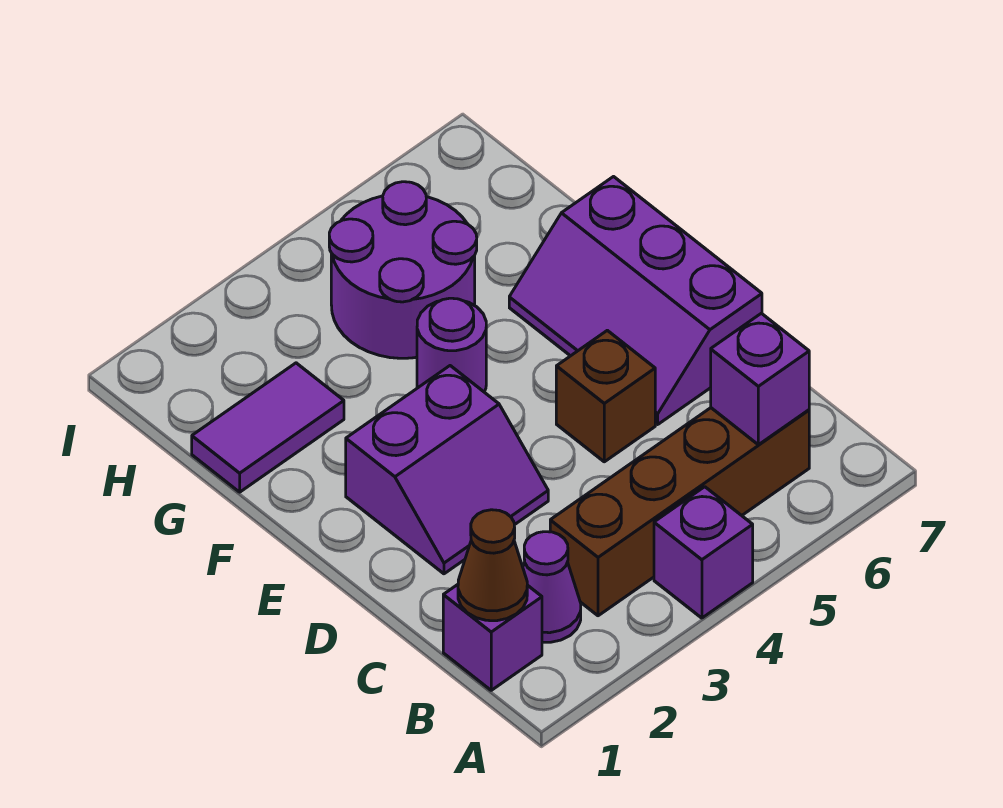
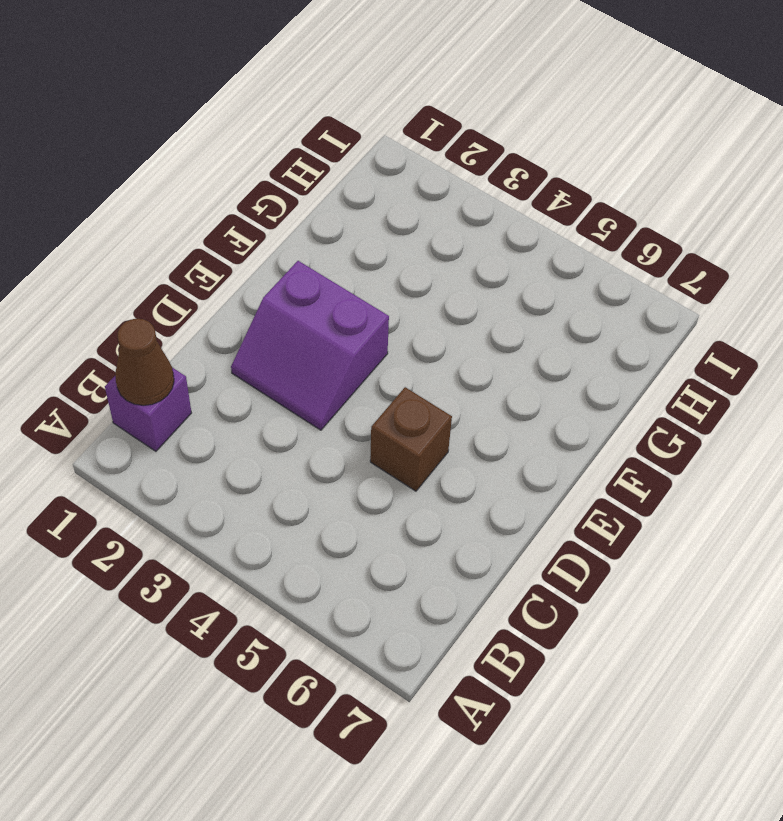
none -> purple 1x1 brick [654,487,753,618]
none -> purple 1x1 cone [523,532,581,642]
none -> brown 1x4 brick [550,408,809,616]

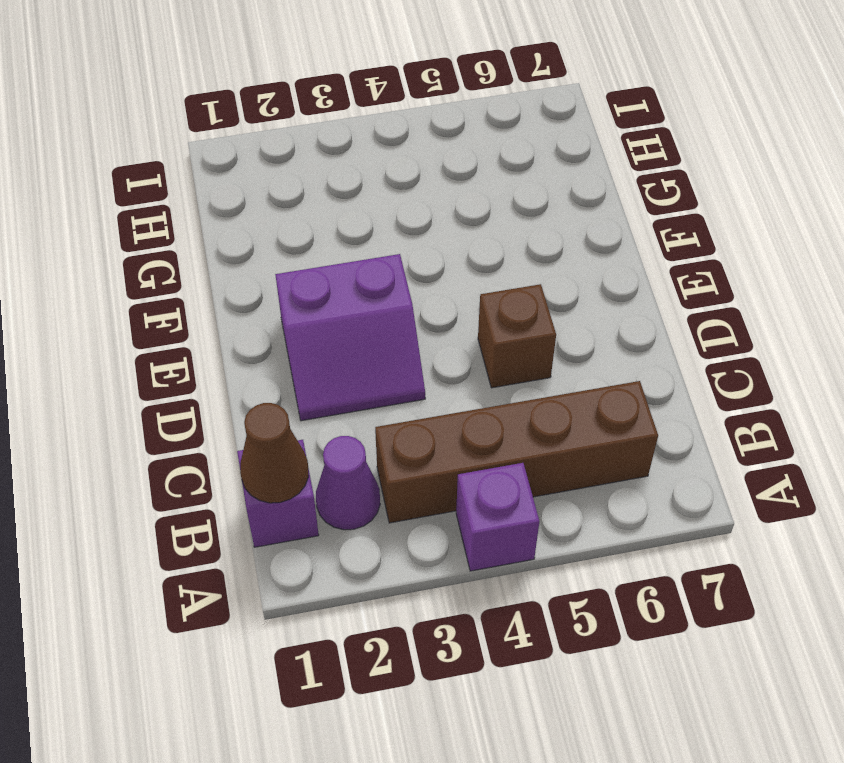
none -> purple 2x3 slope [509,177,762,424]
none -> purple 1x1 round brick [417,298,486,392]
none -> purple 1x2 tile [192,363,344,492]

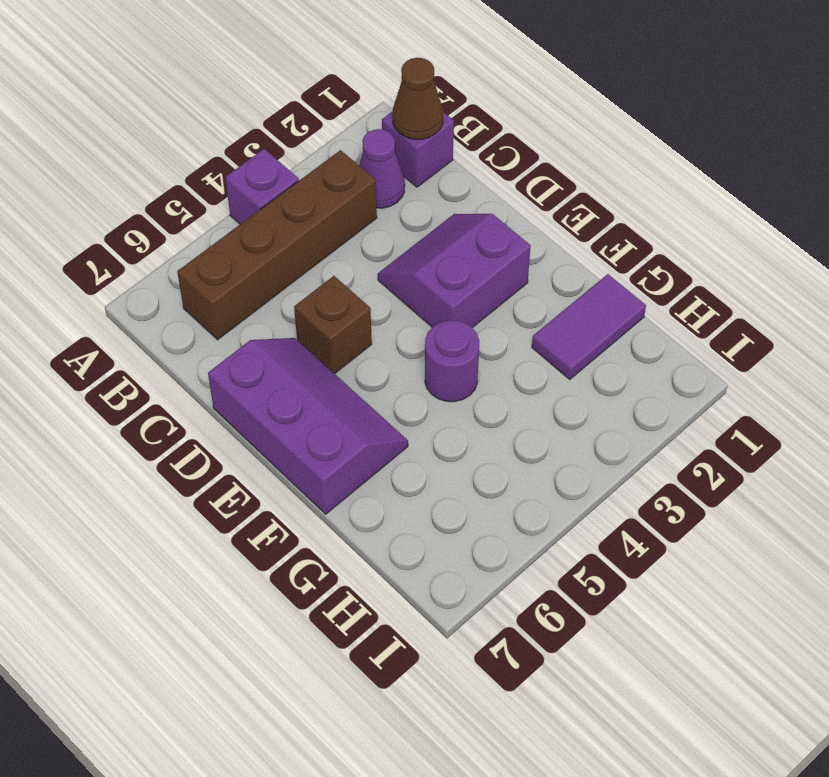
none -> purple 2x2 round brick [329,182,477,358]
none -> purple 1x1 brick [711,313,809,445]

